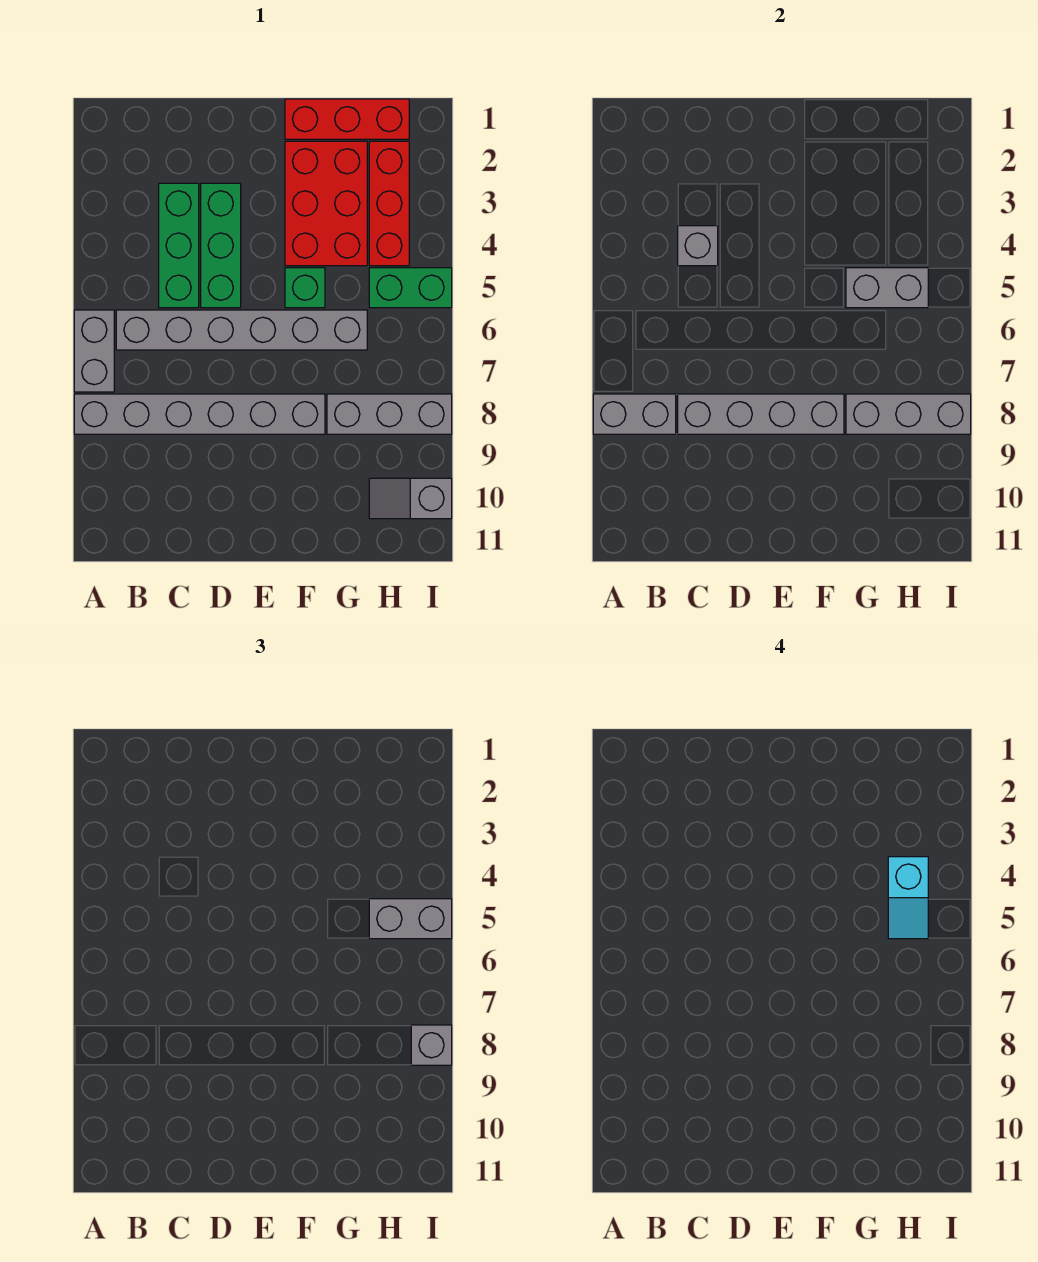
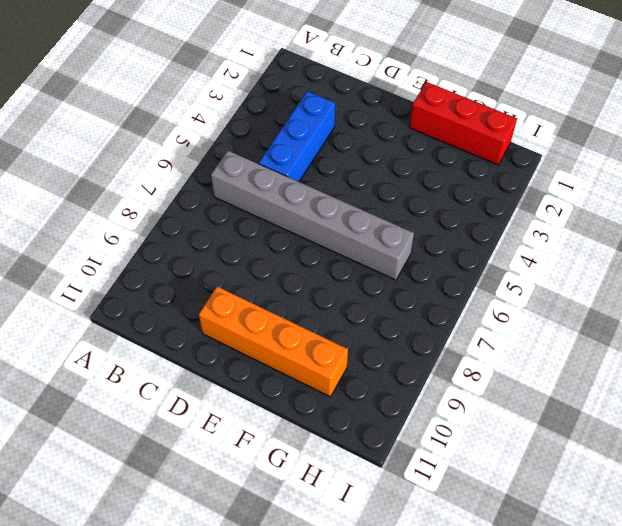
blue 1x3 brick [259,91,335,182] -> green 1x3 brick [159,183,199,308]
orange 1x4 brick [199,287,348,397] -> none
none -> grey 1x2 brick [74,310,114,392]
none -> grey 1x6 brick [74,394,325,434]
none -> green 1x3 brick [201,183,241,308]

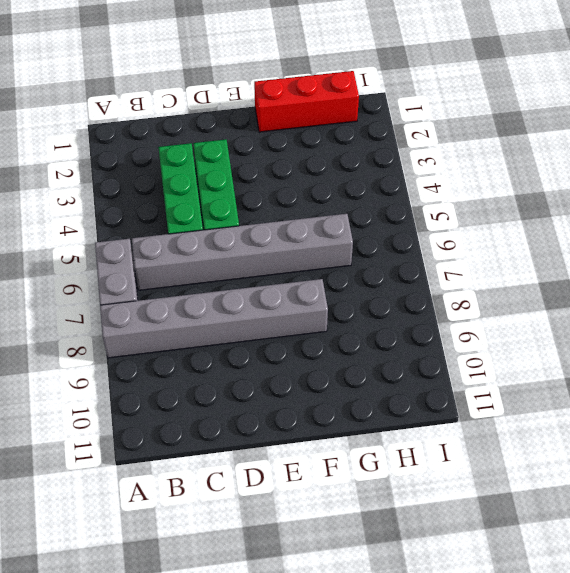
none -> red 2x3 brick [285,141,367,266]
none -> green 1x1 brick [285,268,325,308]
none -> grey 1x3 brick [327,394,452,434]

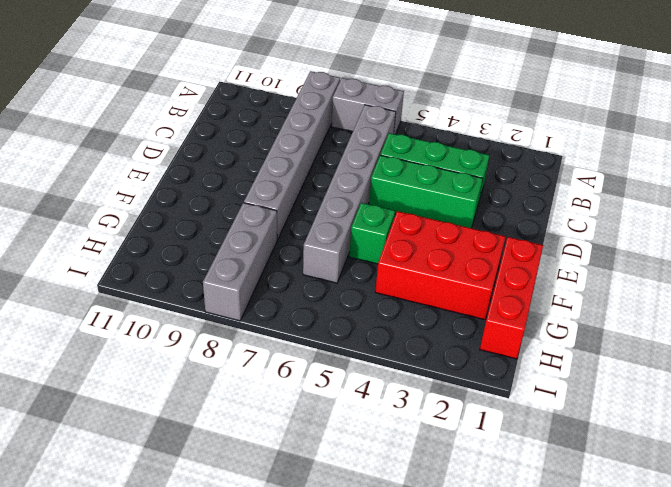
none -> red 1x3 brick [369,141,409,266]
none -> green 1x2 brick [369,268,452,308]
none -> grey 1x2 slope [369,478,452,519]

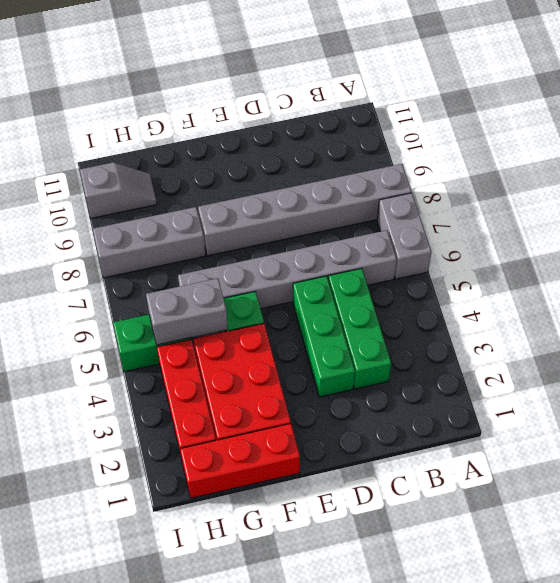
none -> grey 1x2 brick [593,394,676,434]
none -> grey 1x1 brick [678,226,718,266]
none -> grey 1x4 brick [678,394,844,434]

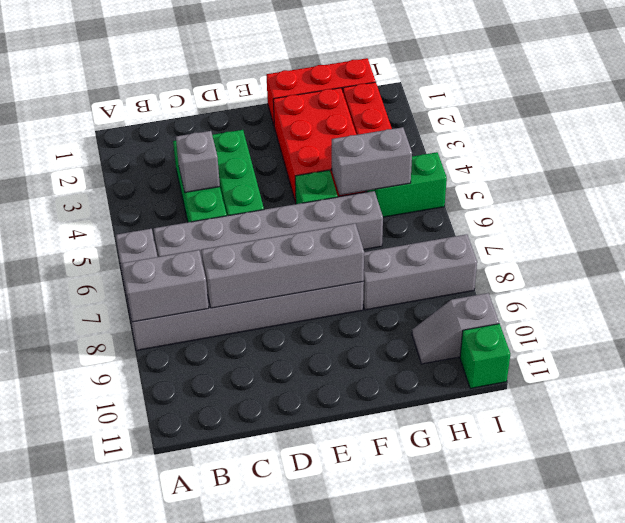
green 1x1 brick [460,324,510,389] -> none
none -> grey 1x3 brick [846,394,971,434]
none -> grey 1x2 brick [369,899,452,939]
none -> grey 1x1 brick [411,1025,452,1065]

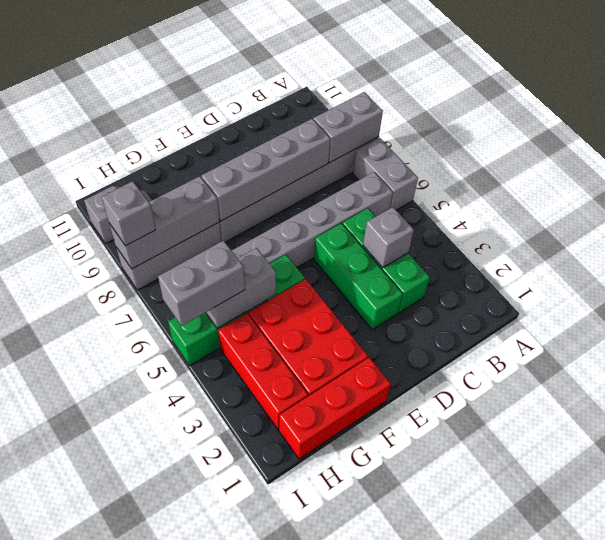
none -> cyan 1x2 slope [888,857,928,939]

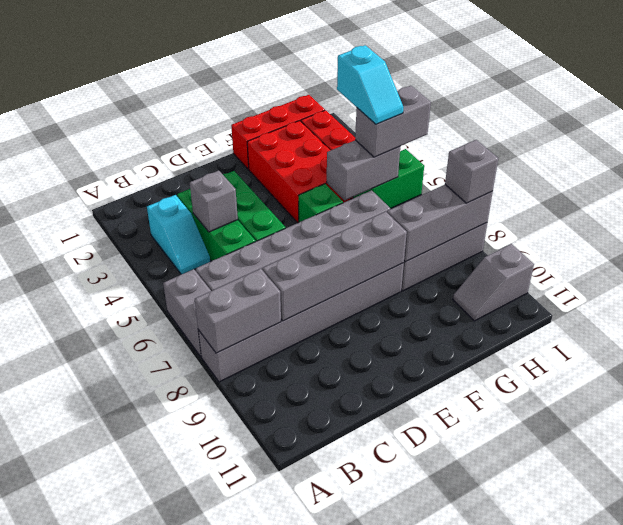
cyan 1x2 slope [147,195,210,274] -> none

